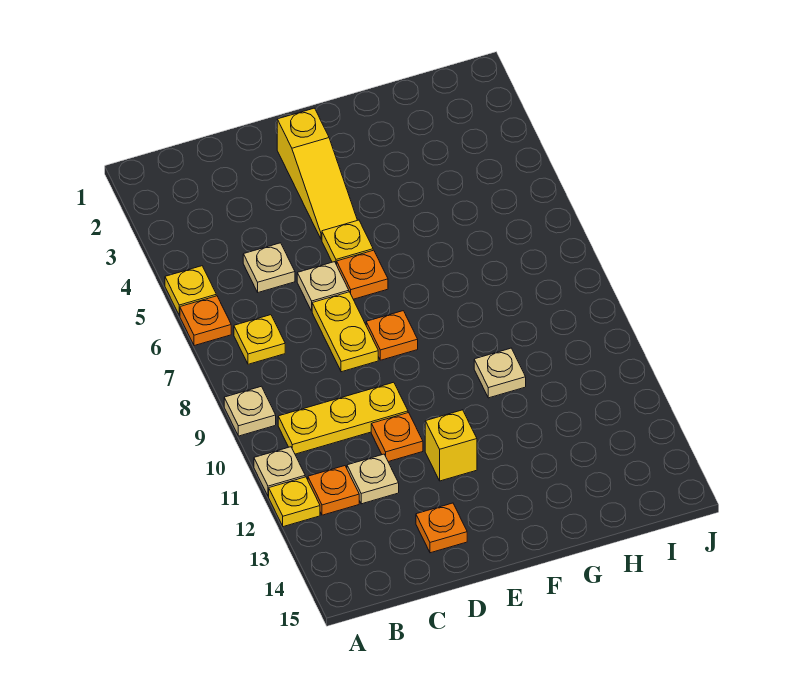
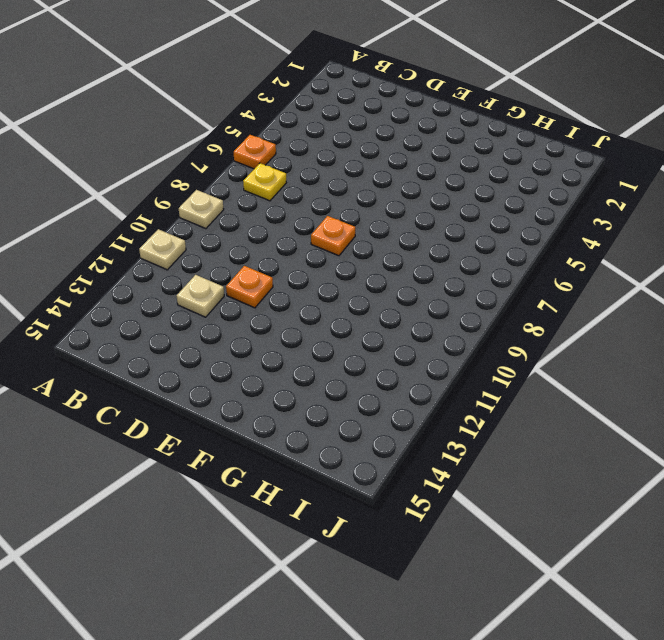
none -> yellow 1x1 plate [165,266,216,315]
none -> yellow 1x1 plate [269,477,320,527]
none -> yellow 1x3 plate [278,382,408,454]

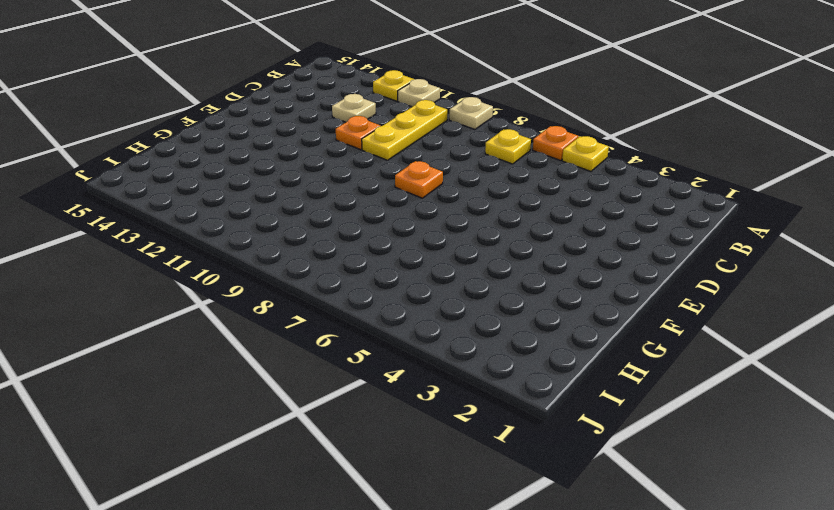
none -> orange 1x1 plate [308,466,359,515]
none -> tan 1x1 plate [243,243,295,292]
none -> tan 1x1 plate [297,262,349,311]

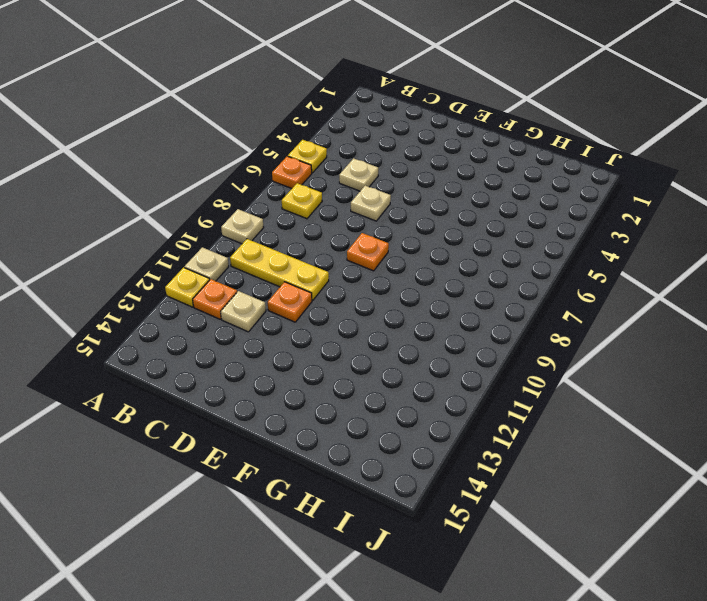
none -> yellow 1x2 plate [312,292,378,372]
none -> orange 1x1 plate [416,503,467,553]
none -> yellow 1x3 slope [277,108,357,240]

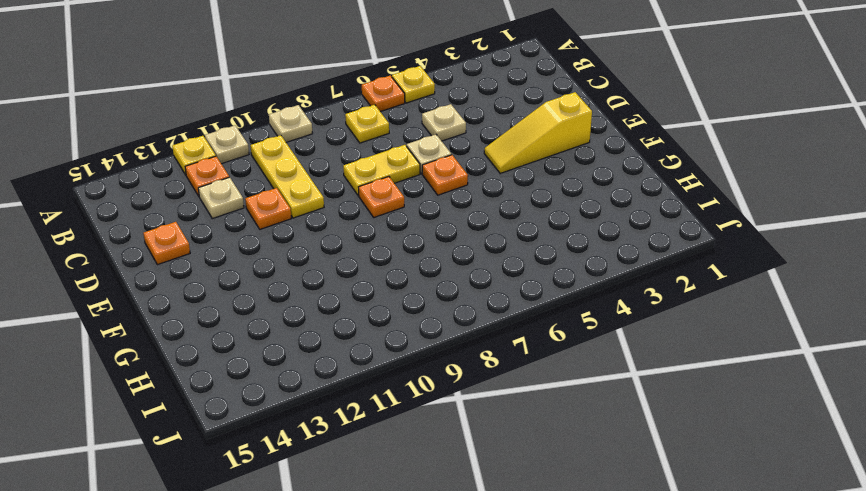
none -> yellow 1x1 plate [322,220,373,265]
none -> yellow 1x1 brick [425,410,477,481]
none -> tan 1x1 plate [474,348,526,398]

